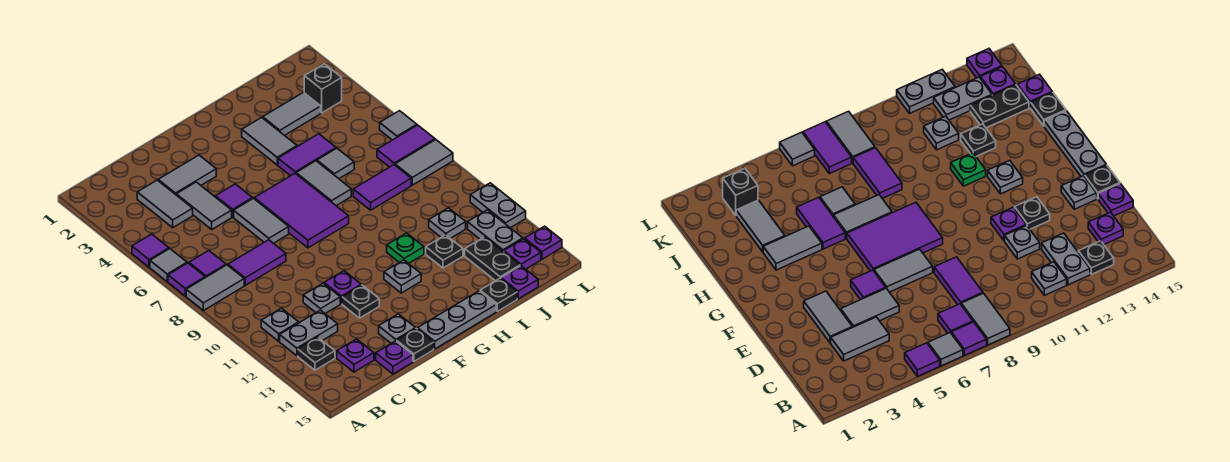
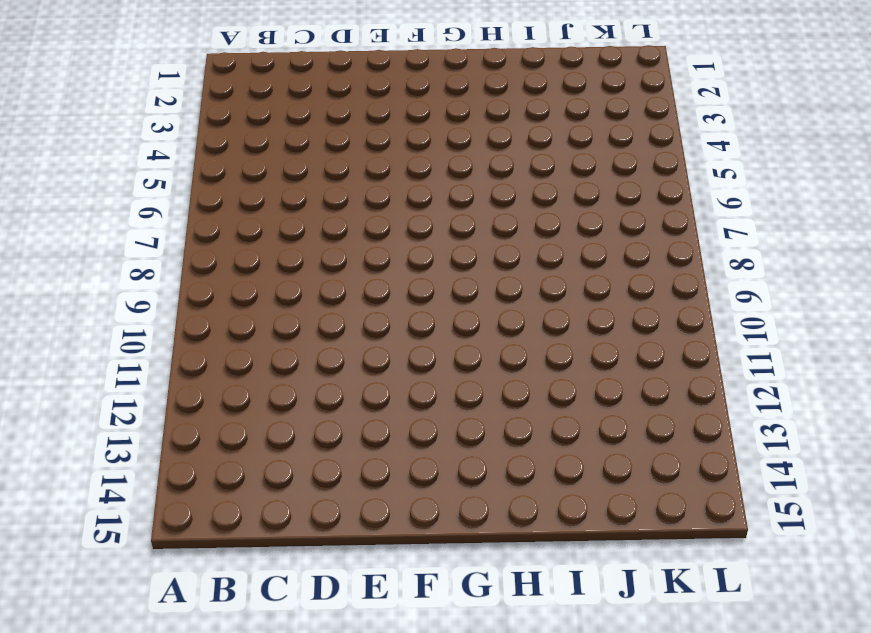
none -> purple 1x1 tile [132,234,169,267]
none -> grey 1x1 tile [150,249,187,282]
none -> purple 1x1 tile [168,263,205,296]
none -> grey 1x2 tile [186,265,244,311]

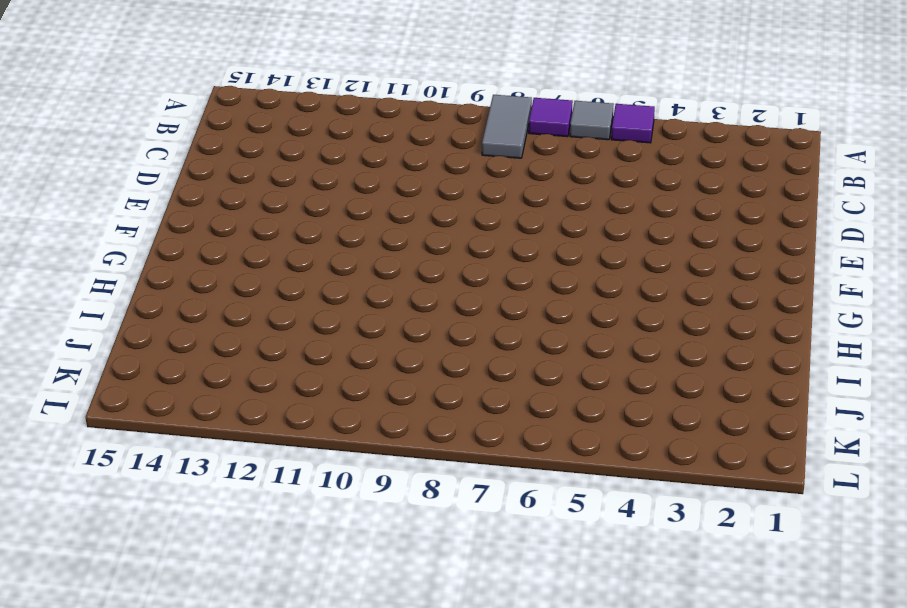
none -> purple 1x1 tile [189,251,226,278]
none -> grey 1x1 plate [261,308,299,341]
none -> grey 1x2 plate [280,310,338,356]
none -> black 1x1 plate [298,337,335,370]

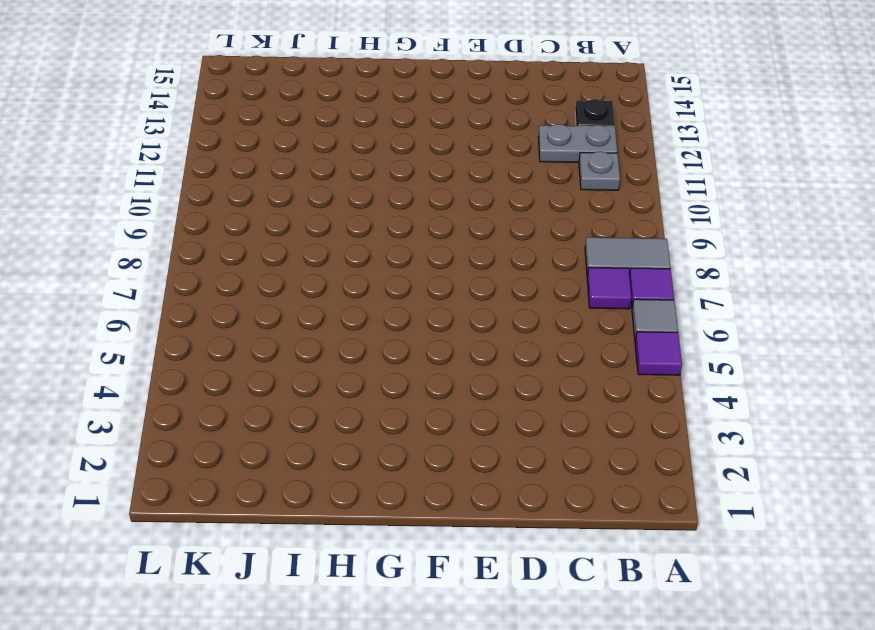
none -> grey 1x2 tile [137,180,193,228]
none -> purple 1x2 tile [228,240,286,285]
none -> purple 1x1 plate [337,339,374,372]
none -> grey 1x2 tile [158,155,216,194]

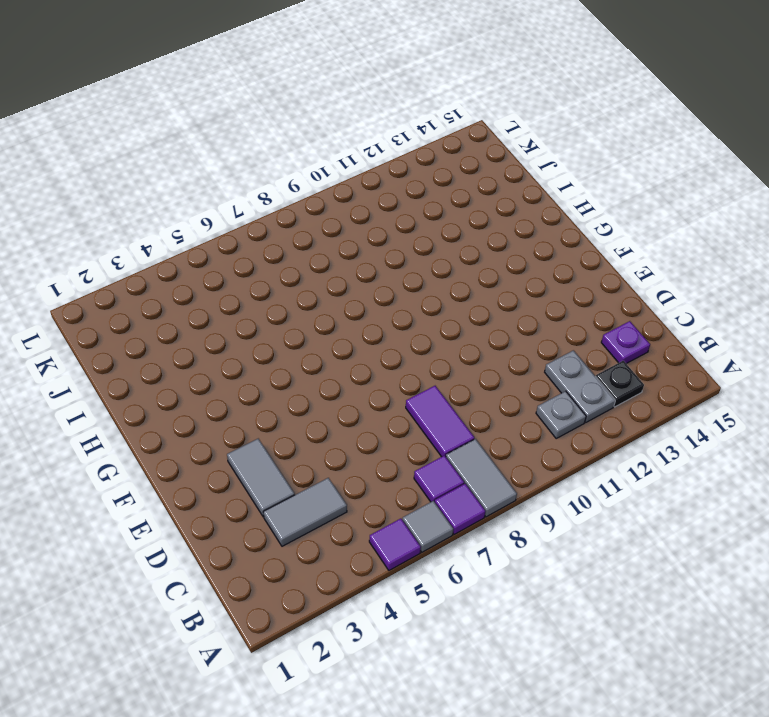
none -> grey 1x2 tile [176,182,232,229]
none -> grey 1x1 plate [303,283,340,314]
none -> purple 1x1 plate [376,341,413,374]
none -> purple 1x1 tile [215,184,253,217]

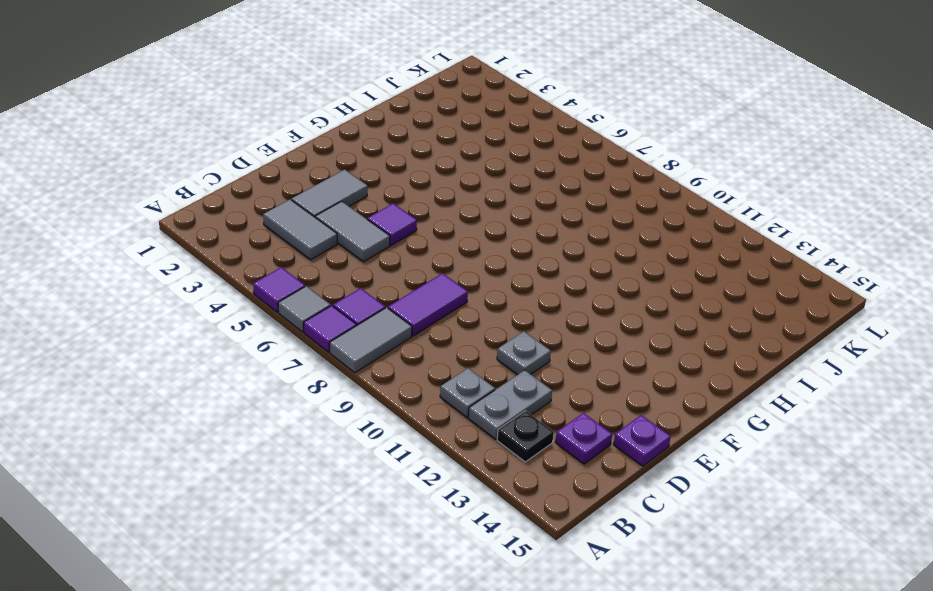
none -> grey 1x2 tile [234,198,289,243]
none -> purple 1x1 plate [324,271,361,304]
none -> black 1x1 plate [342,285,379,318]
none -> grey 1x1 plate [379,314,416,343]

